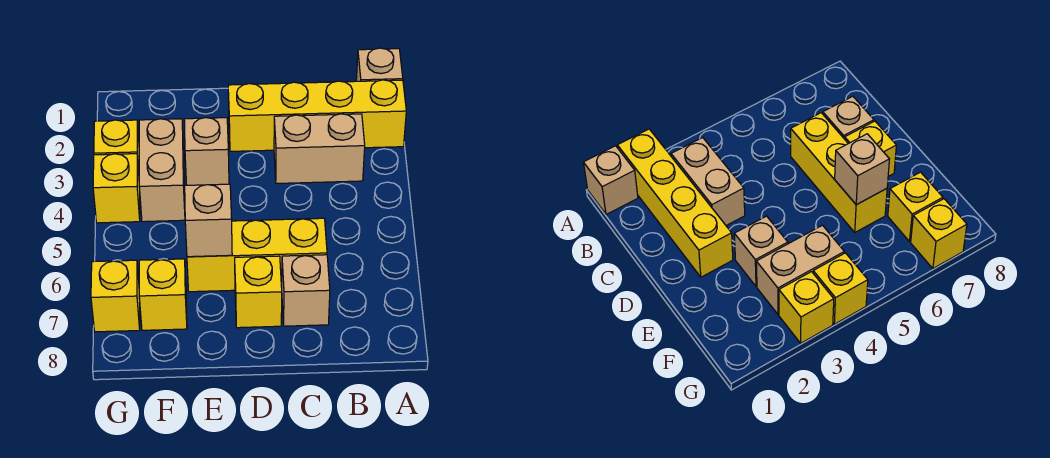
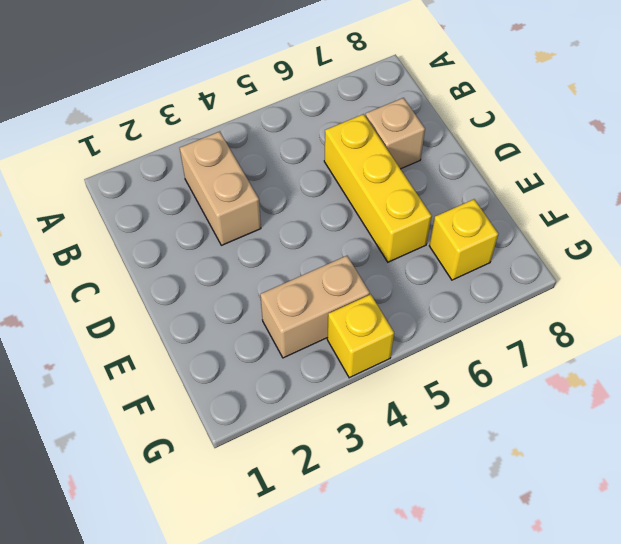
none -> tan 1x1 brick [356,48,403,81]
none -> yellow 1x4 brick [228,80,406,151]
none -> yellow 1x1 brick [235,256,282,328]

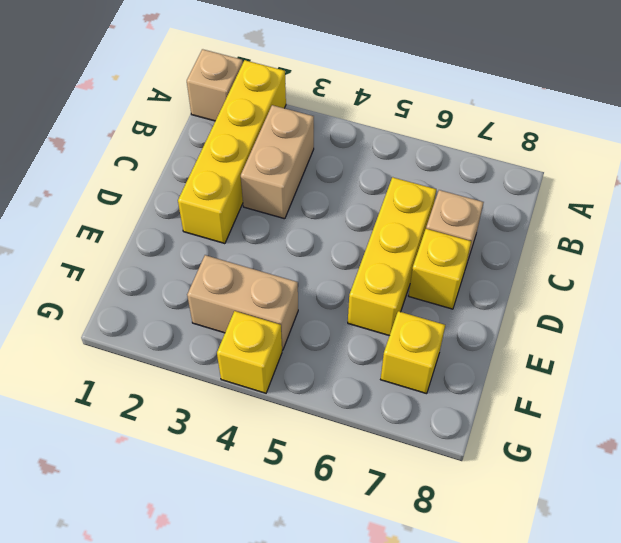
none -> tan 1x1 brick [184,118,229,185]
none -> yellow 1x1 brick [94,120,139,171]
none -> yellow 1x1 brick [91,260,140,332]

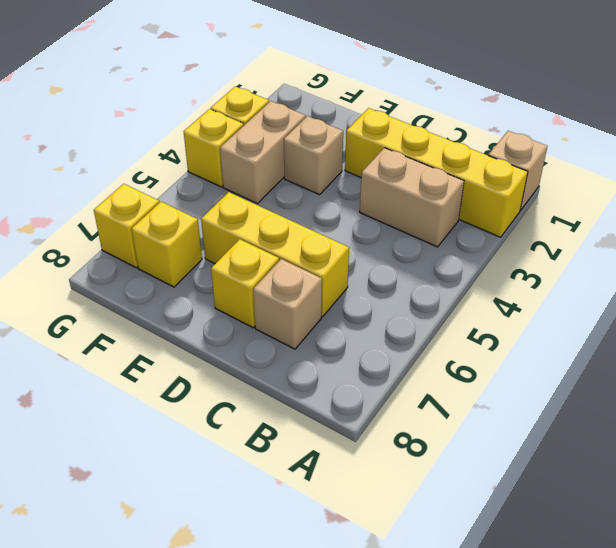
none -> tan 1x1 brick [185,184,232,257]

